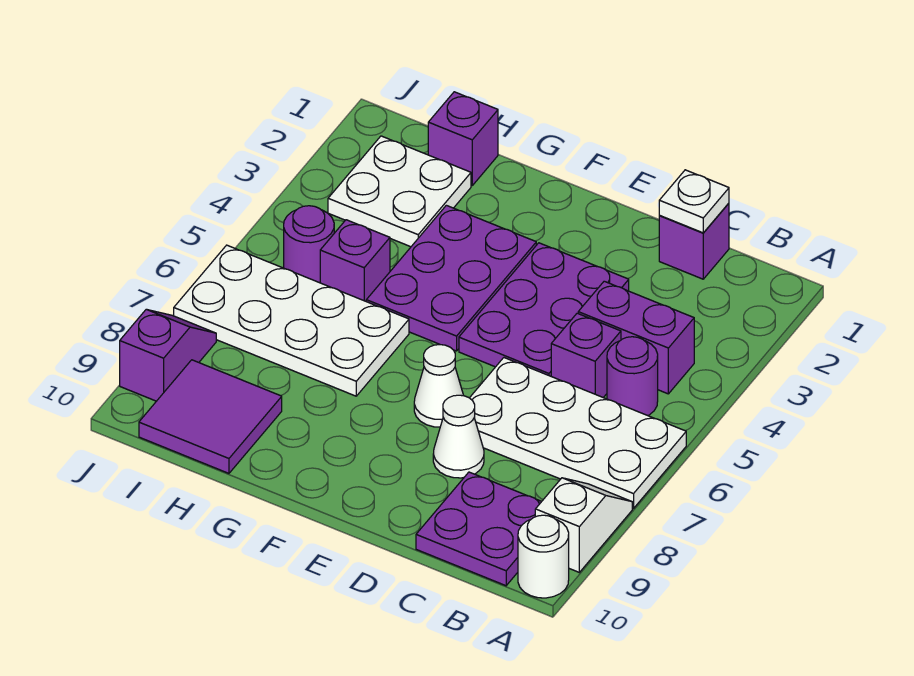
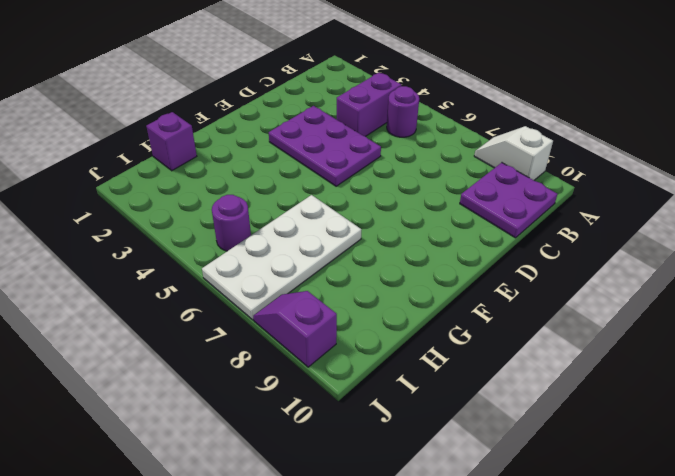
none -> white 2x4 plate [470,358,686,509]
none -> white 1x1 round brick [518,515,569,598]
none -> purple 1x1 brick [659,203,729,279]

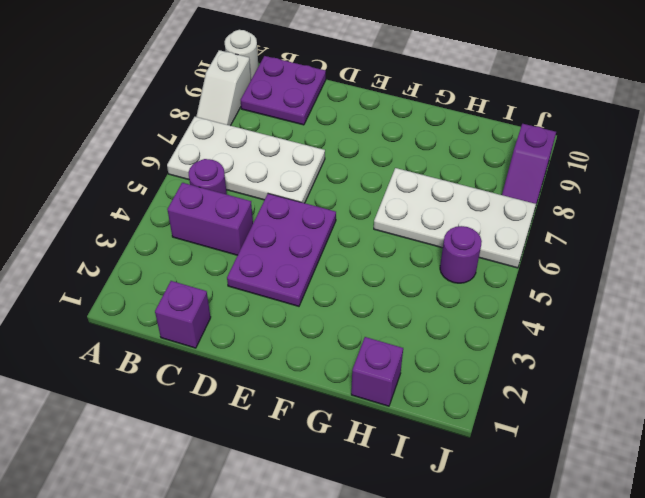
none -> purple 1x1 brick [551,313,621,398]
none -> white 1x1 cone [433,395,484,478]
none -> white 1x1 cone [414,345,464,427]

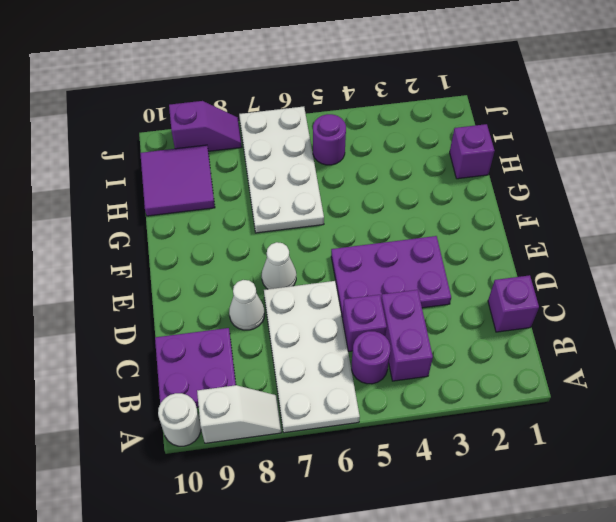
none -> purple 2x3 plate [366,205,536,351]
none -> white 2x2 plate [328,136,471,247]
none -> purple 1x1 brick [320,220,390,301]

